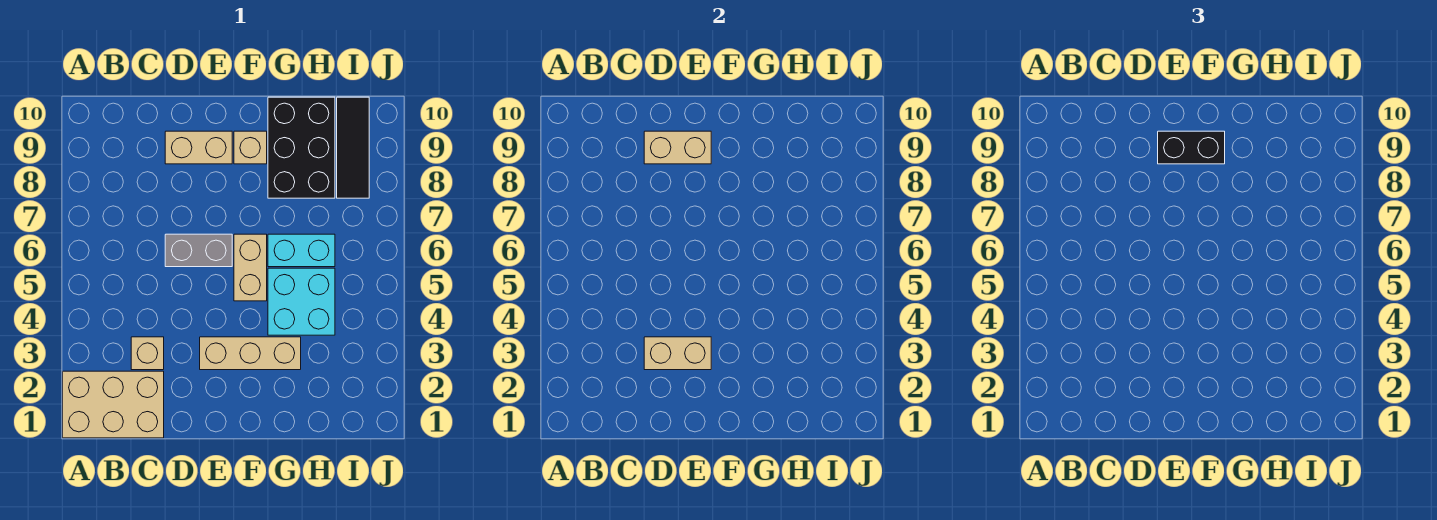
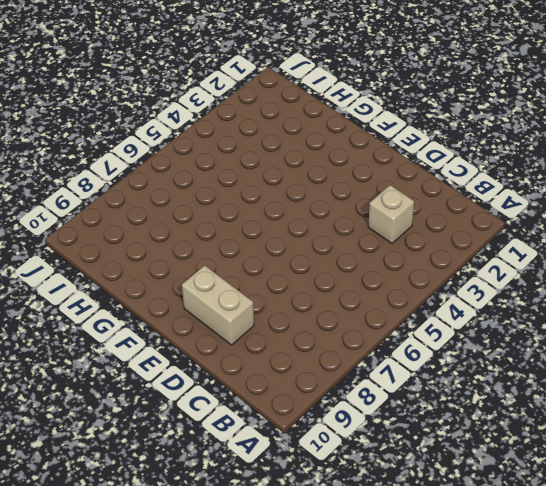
none -> tan 2x3 brick [63,371,164,438]
none -> grey 1x2 brick [165,234,232,267]
none -> tan 1x3 brick [200,337,301,370]

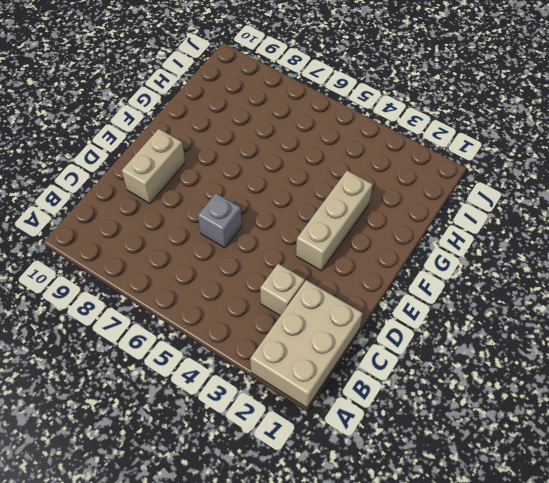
grey 1x1 brick [198,193,242,248] -> grey 1x2 brick [165,234,232,267]
none -> tan 1x2 brick [234,234,267,301]
none -> tan 1x1 brick [234,131,267,164]
none -> cyan 2x2 brick [268,268,335,335]

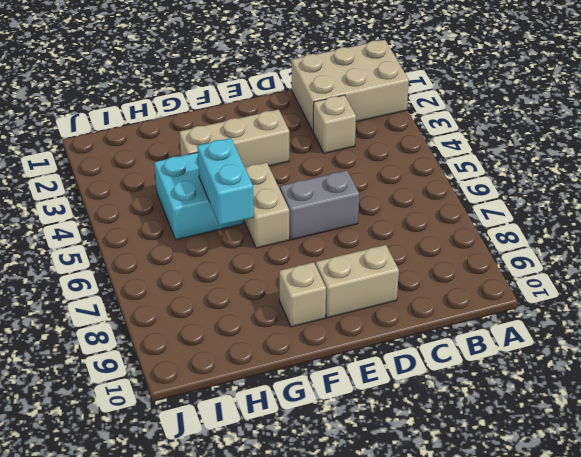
cyan 1x2 brick [197,138,254,225] -> cyan 1x2 brick turned to [268,234,335,267]
none -> black 2x3 brick [268,97,335,198]
none -> black 1x3 tile [337,97,369,198]
none -> tan 1x2 brick [644,337,711,370]

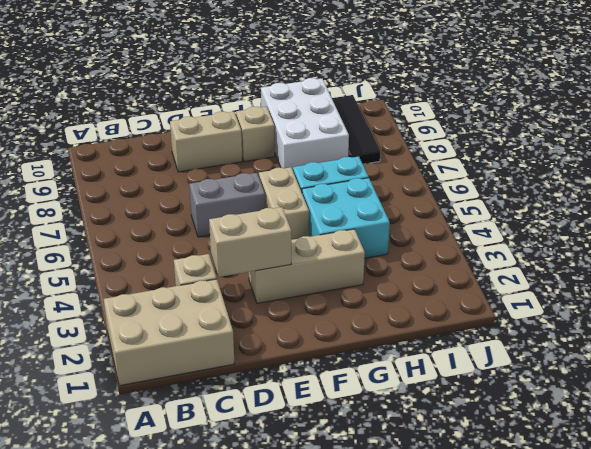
white 2x3 brick [261,78,349,170] -> black 2x3 brick [268,97,335,198]
none -> tan 1x2 brick [644,131,711,164]
none -> black 1x2 brick [1158,131,1225,164]

